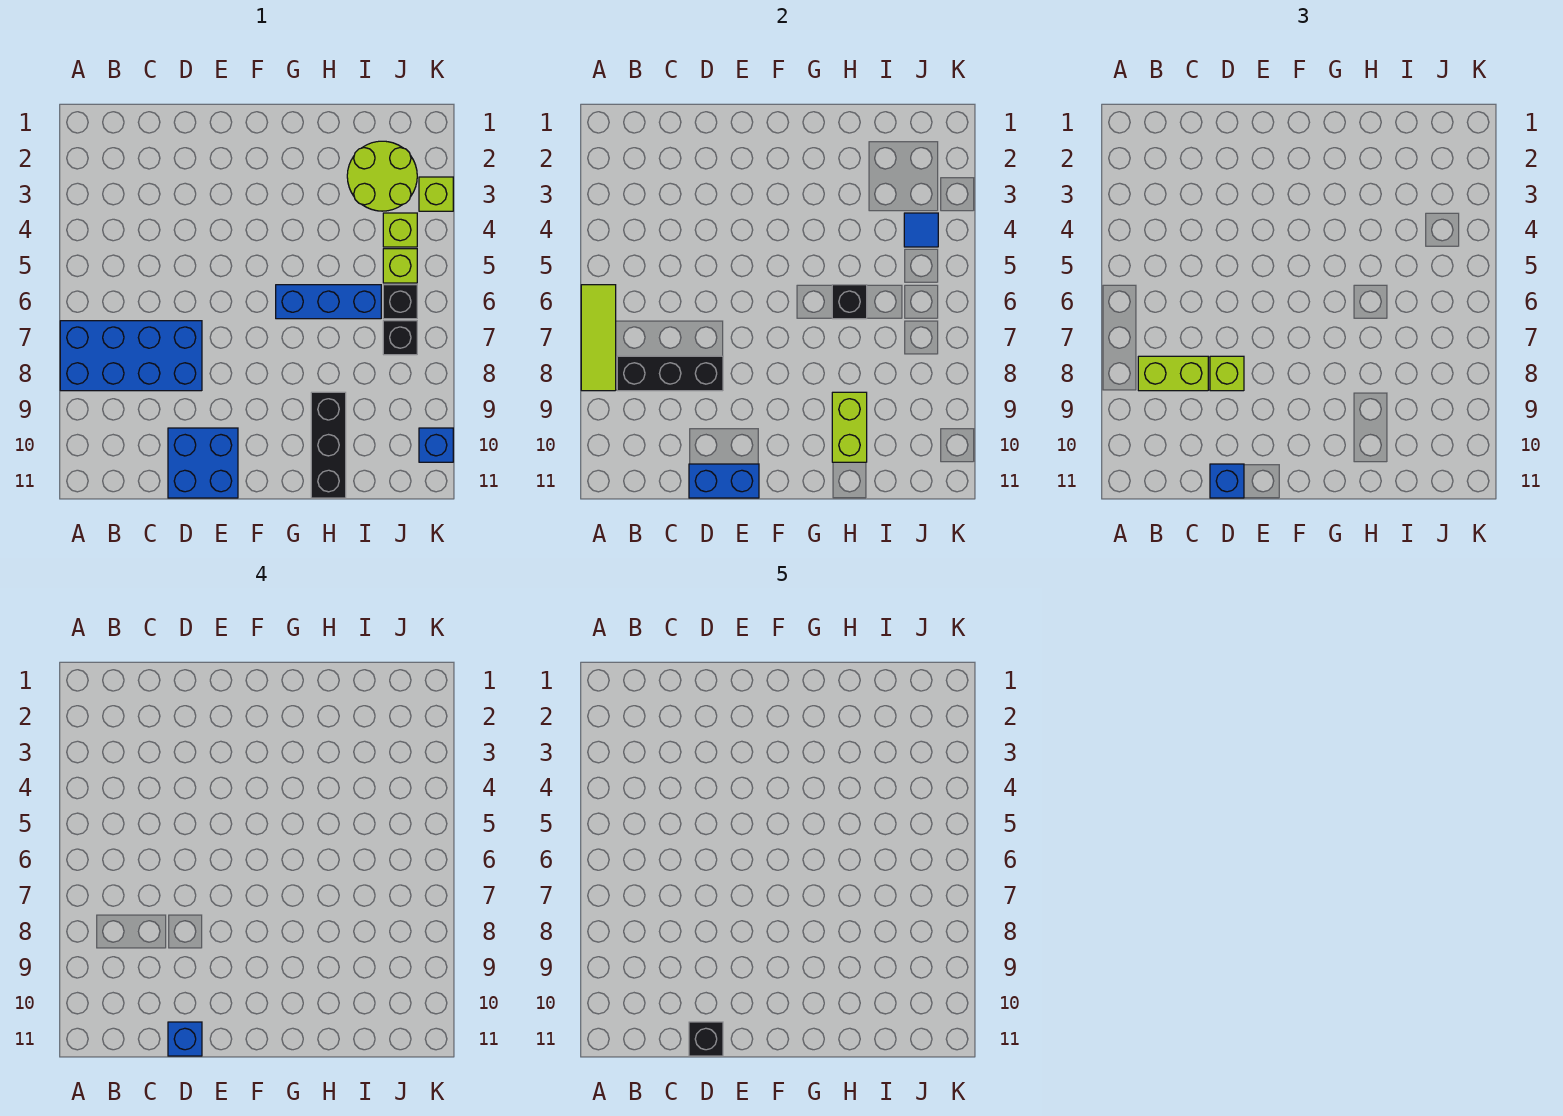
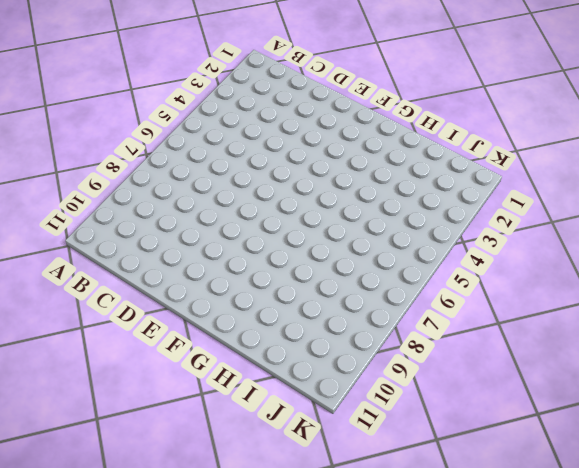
none -> blue 2x4 brick [60,321,202,391]
none -> blue 2x2 brick [168,428,238,498]
none -> blue 1x3 brick [276,285,381,319]

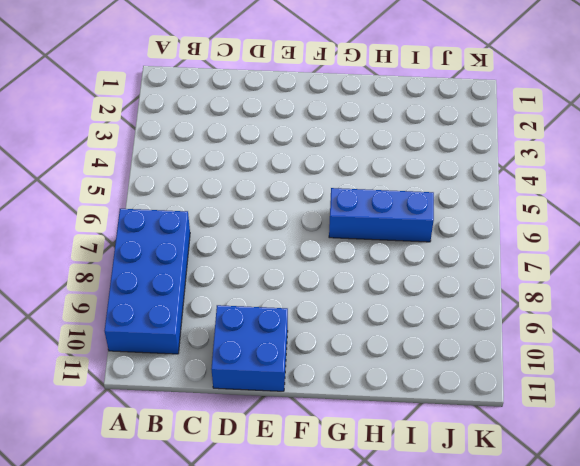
blue 2x4 brick [104,209,190,354] -> blue 2x4 brick turned to [60,321,202,391]
none -> black 1x3 brick [311,392,346,498]
none -> lime 2x2 round brick [347,141,417,211]
none -> lime 1x1 brick [383,213,417,247]

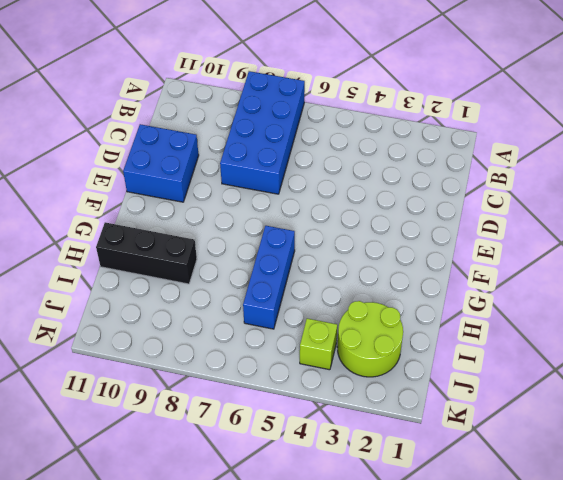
none -> lime 1x1 brick [383,249,417,283]
none -> black 1x1 brick [383,285,417,319]
none -> black 1x1 brick [383,321,417,355]

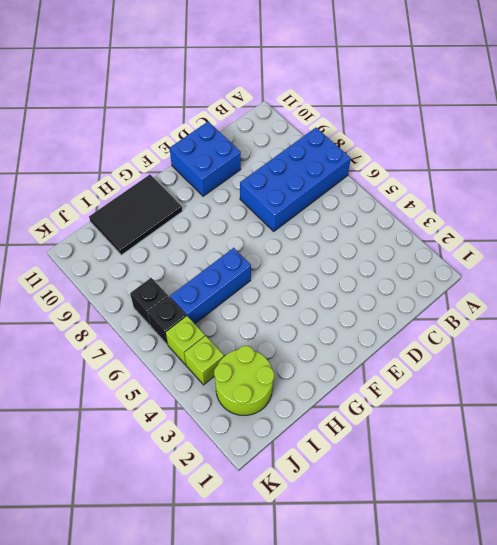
black 2x3 tile [89,175,182,255] -> black 1x3 brick [311,392,346,498]
none -> lime 1x1 brick [419,177,453,211]
none -> blue 1x1 brick [419,428,453,462]
none -> lime 1x3 tile [581,285,616,391]

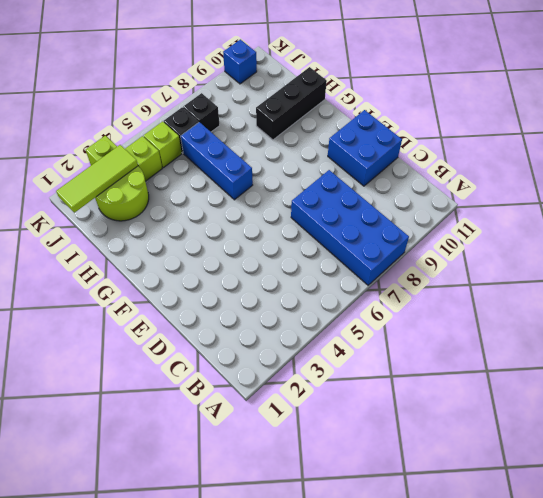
lime 1x3 tile [56,145,138,213] -> lime 1x3 tile moved to [581,285,616,391]
none -> black 1x3 brick [617,356,723,391]
none -> blue 1x2 brick [689,464,759,498]
none -> black 1x1 brick [832,285,867,319]

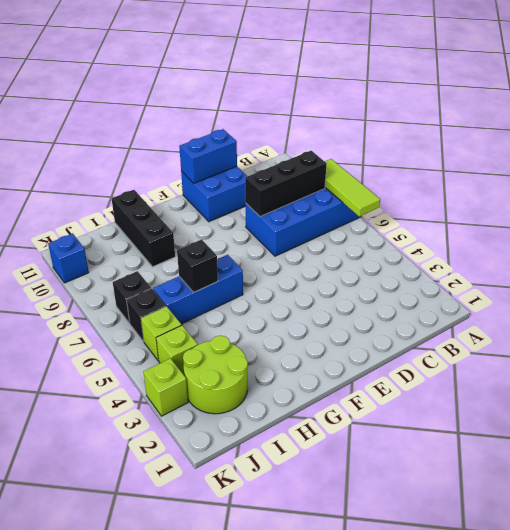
none -> lime 1x2 brick [832,392,867,462]
none -> blue 1x1 tile [904,213,938,247]
none -> lime 1x2 brick [1138,356,1208,391]

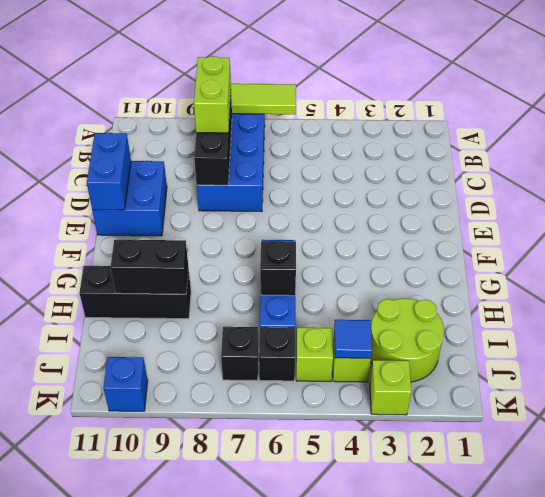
black 1x2 brick [110,240,188,294] -> lime 1x2 brick [832,392,867,462]
none -> lime 1x1 brick [1210,356,1244,391]
none -> blue 1x1 brick [1210,464,1244,498]
none -> blue 1x1 brick [168,1022,202,1056]

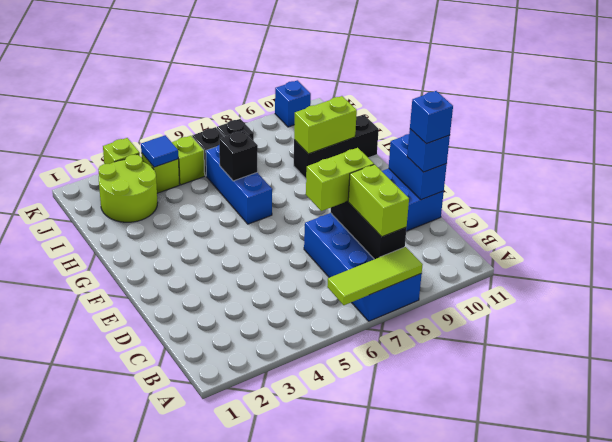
lime 1x2 brick [306,148,374,211] -> lime 1x1 brick [1210,356,1244,391]
none -> black 1x1 brick [689,1022,723,1056]

